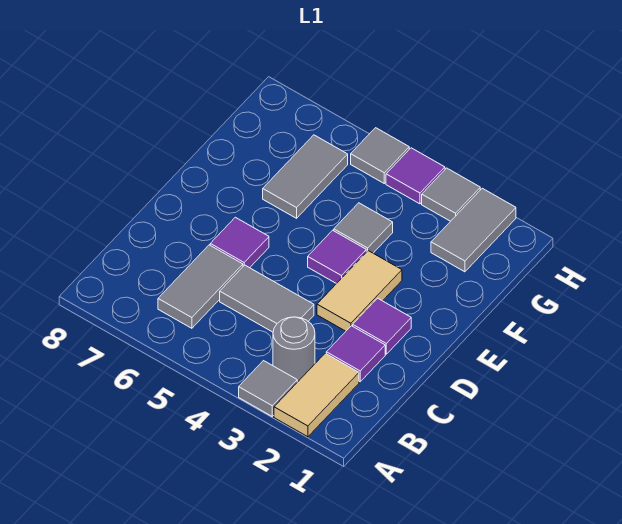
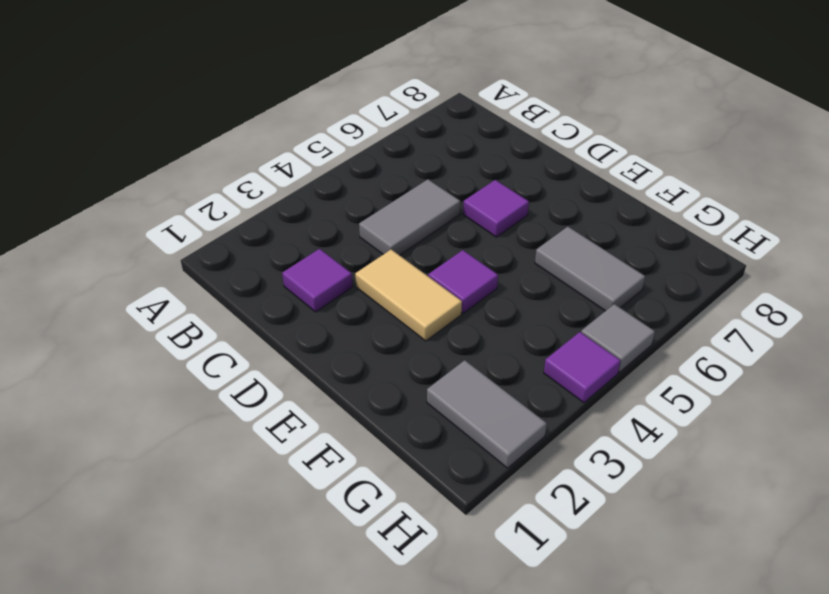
none -> tan 1x2 tile [274,353,359,437]
none -> grey 1x1 tile [239,361,297,416]
none -> grey 1x1 round brick [273,317,315,382]

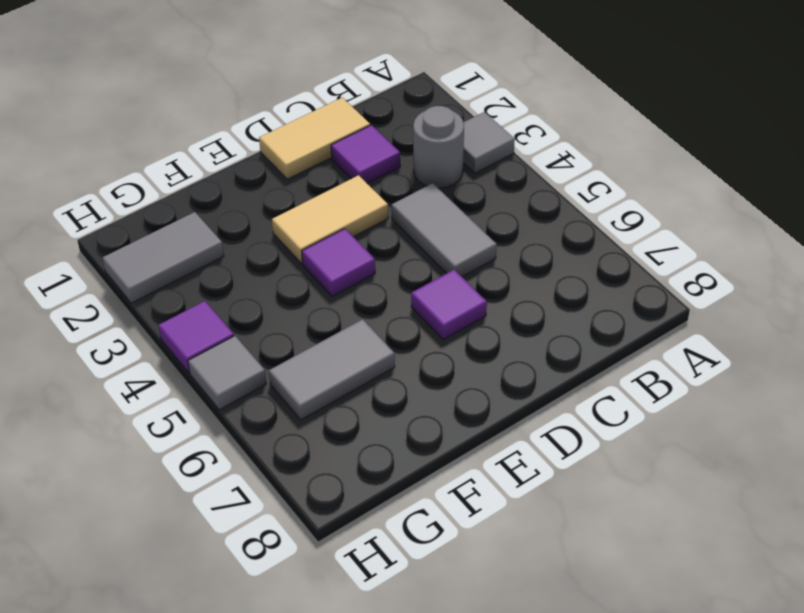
tan 1x2 tile [259,97,370,179] -> tan 1x2 tile moved to [274,353,359,437]
none -> grey 1x2 tile [158,245,243,328]
none -> purple 1x1 tile [353,298,411,354]
none -> grey 1x1 tile [334,203,393,253]

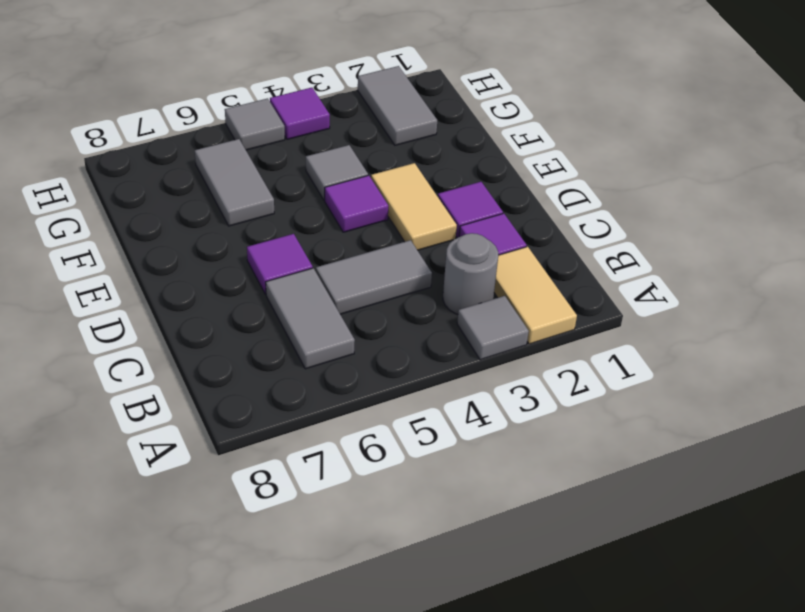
none -> grey 1x1 tile [422,168,480,221]

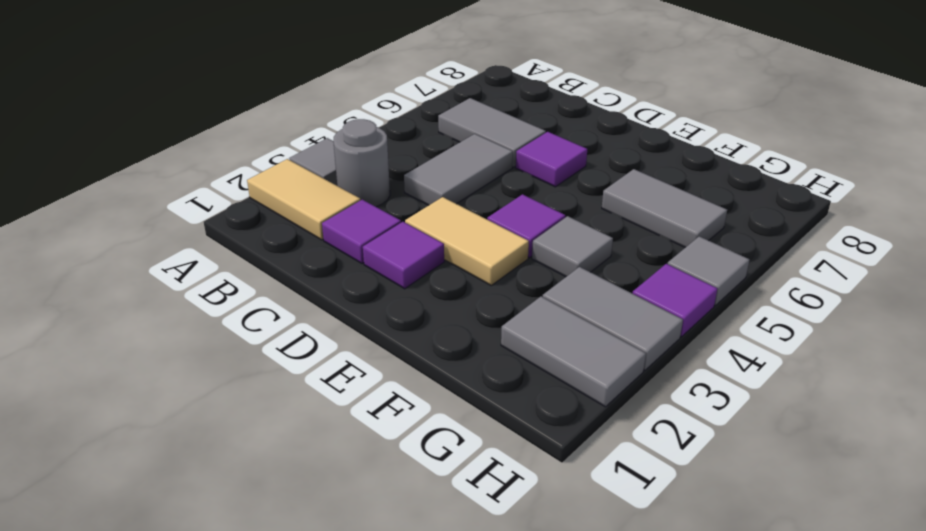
grey 1x2 tile [543,267,683,370] -> grey 1x1 tile [422,168,480,221]

